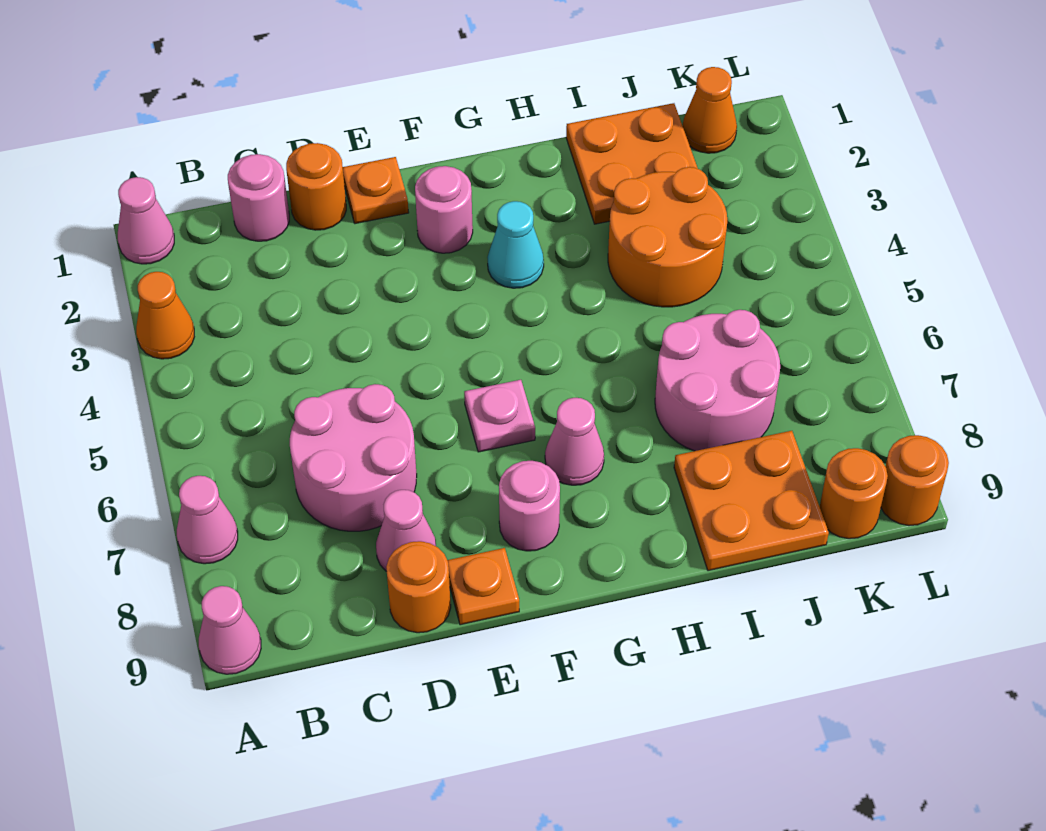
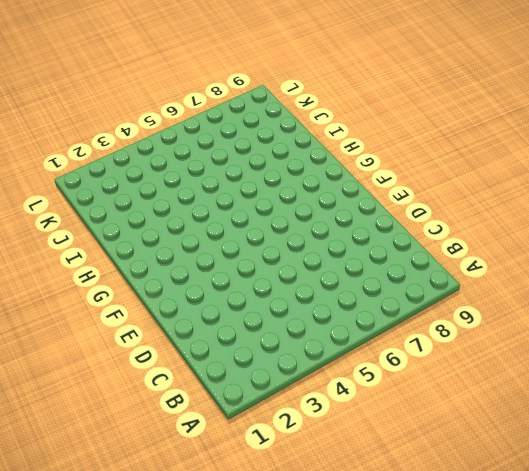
none -> pink 1x1 cone [118,177,174,264]
none -> orange 1x1 cone [136,272,194,359]
none -> pink 1x1 cone [177,476,238,564]

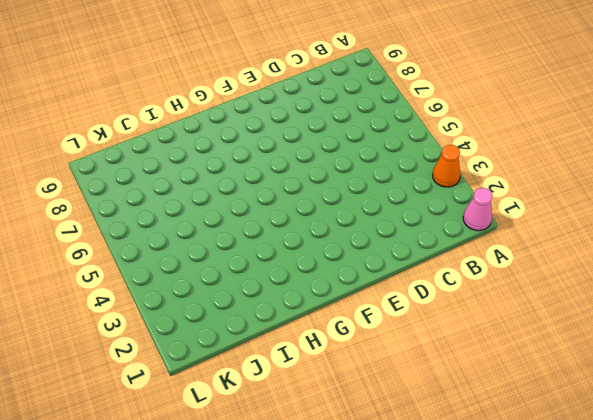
none -> pink 1x1 cone [177,476,238,564]
none -> pink 1x1 cone [199,586,261,674]
none -> pink 1x1 round brick [228,154,289,241]

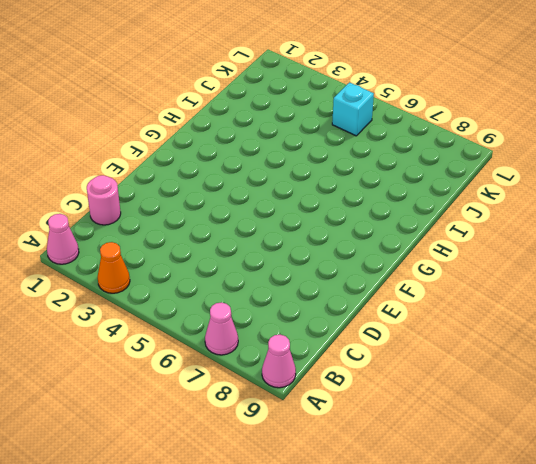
cyan 1x1 brick [332,82,374,136] -> none
none -> pink 2x2 round brick [290,384,417,531]
none -> orange 1x1 round brick [286,143,346,230]
none -> pink 1x1 cone [376,490,436,572]

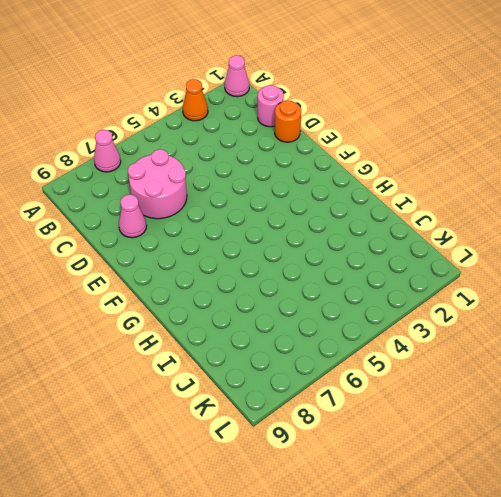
none -> pink 1x1 cone [199,586,261,674]
none -> orange 1x1 round brick [386,541,451,633]
none -> orange 1x1 plate [343,157,409,224]

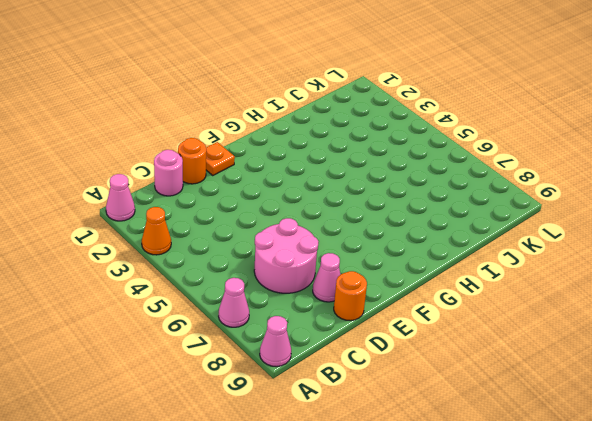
none -> orange 1x1 plate [447,548,519,625]
none -> pink 1x1 round brick [415,166,473,253]
none -> pink 1x1 plate [464,380,535,452]

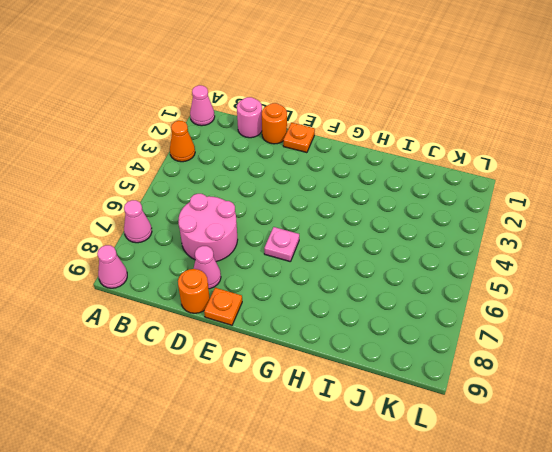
none -> pink 1x1 round brick [415,166,473,253]
none -> pink 1x1 round brick [499,461,560,551]
none -> cyan 1x1 cone [487,201,544,288]

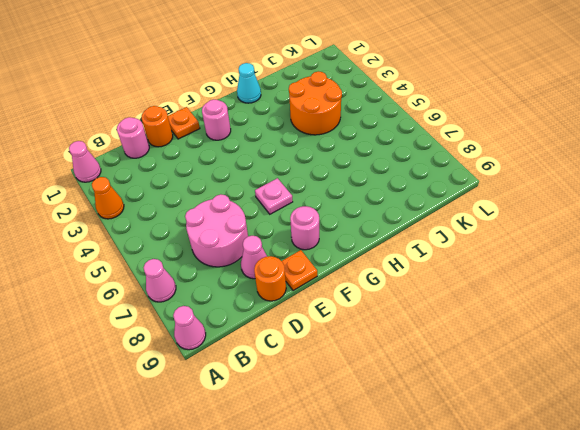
cyan 1x1 cone [237,63,261,103] -> cyan 1x1 cone moved to [487,201,544,288]
none -> pink 1x1 cone [545,398,604,485]
none -> orange 2x2 plate [566,103,698,224]
none -> pink 2x2 round brick [655,310,780,451]

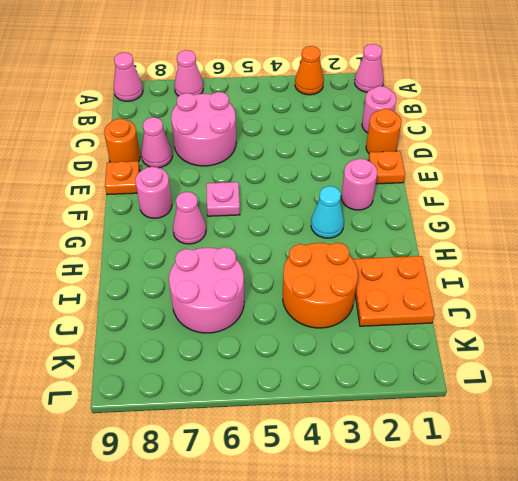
none -> orange 2x2 plate [674,431,829,571]
none -> orange 1x1 cone [683,67,737,153]
none -> orange 1x1 round brick [820,448,888,539]

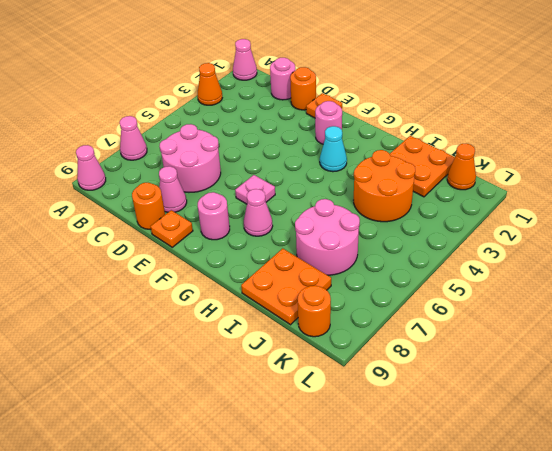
none -> orange 1x1 round brick [881,435,949,526]

